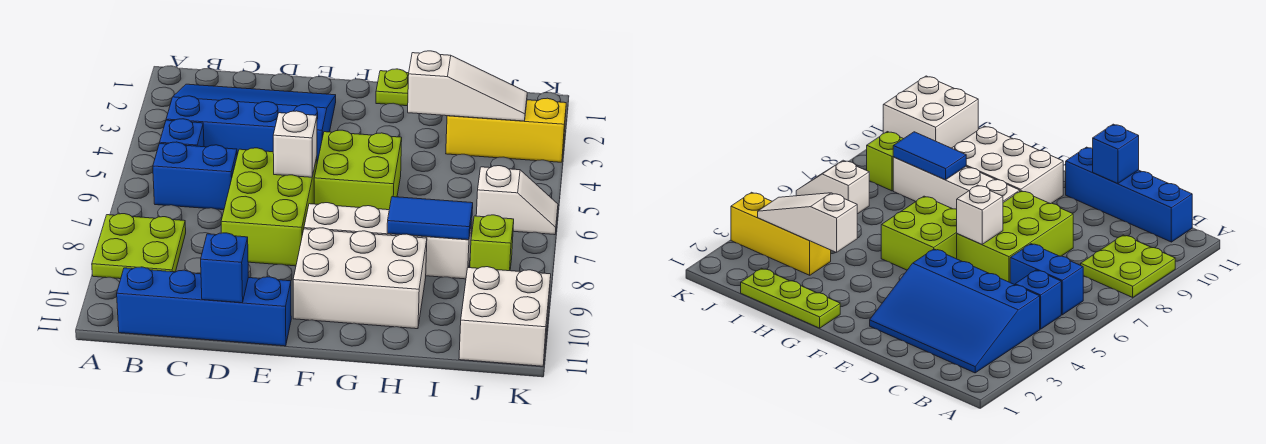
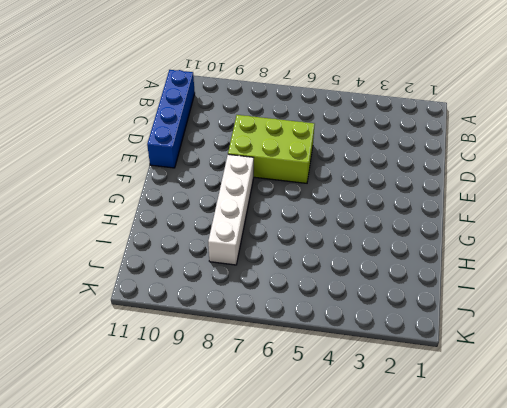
none -> lime 2x2 plate [92,214,186,279]
none -> blue 3x4 slope [166,84,336,162]
none -> blue 1x1 brick [160,119,204,147]

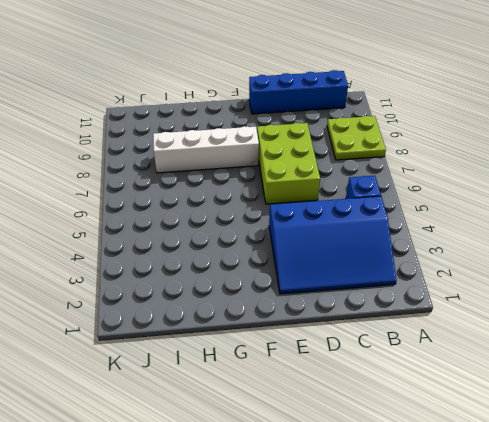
none -> blue 1x2 brick [153,142,237,210]
none -> lime 2x2 brick [314,130,402,210]
none -> white 2x3 brick [293,228,427,329]

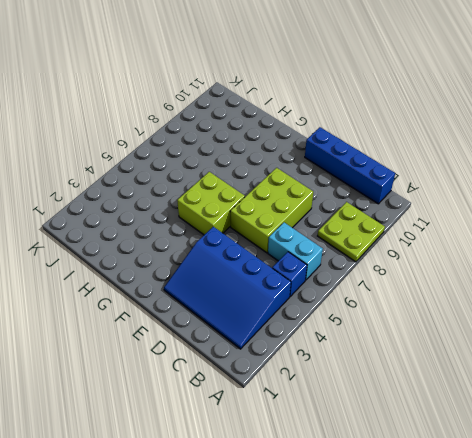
cyan 1x2 brick [268,223,323,280] -> blue 1x2 brick [153,142,237,210]
none -> white 1x4 brick [304,203,472,279]
none -> white 2x3 brick [293,228,427,329]
none -> lime 1x3 plate [376,69,409,106]

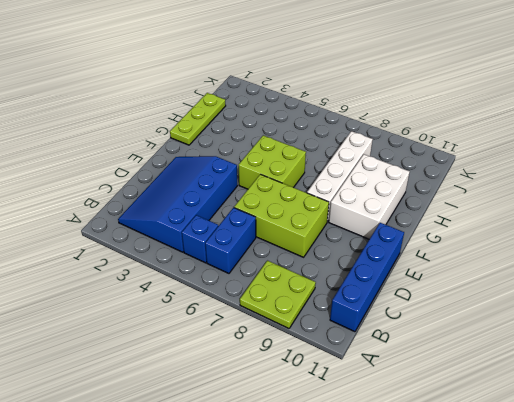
none -> yellow 1x3 brick [446,98,566,162]
none -> white 1x2 slope [476,166,558,235]
none -> lime 1x1 brick [470,215,514,271]

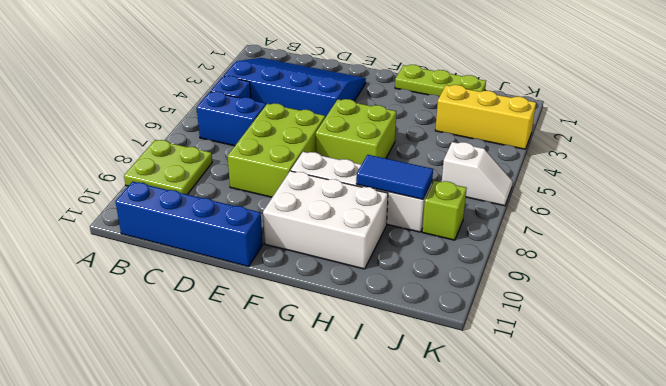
none -> white 2x2 brick [459,267,551,366]
none -> blue 1x1 brick [201,233,248,303]
none -> white 1x1 brick [273,111,317,177]

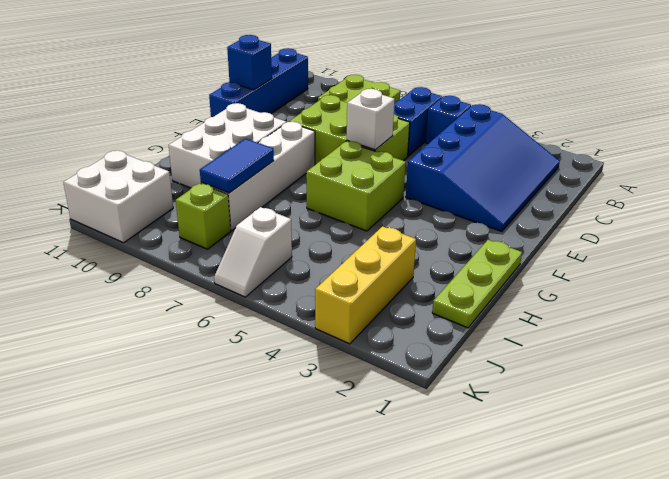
none -> white 1x3 slope [408,51,527,121]

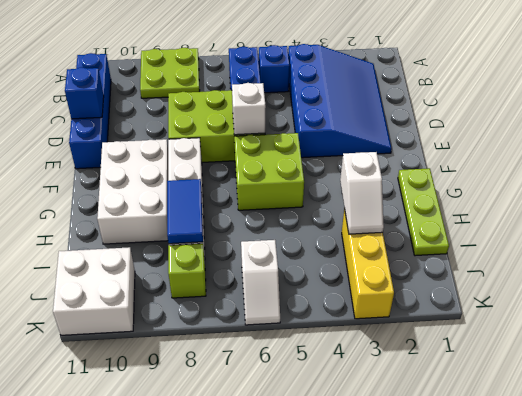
white 1x2 slope [340,152,384,234] -> white 1x3 slope [408,51,527,121]

